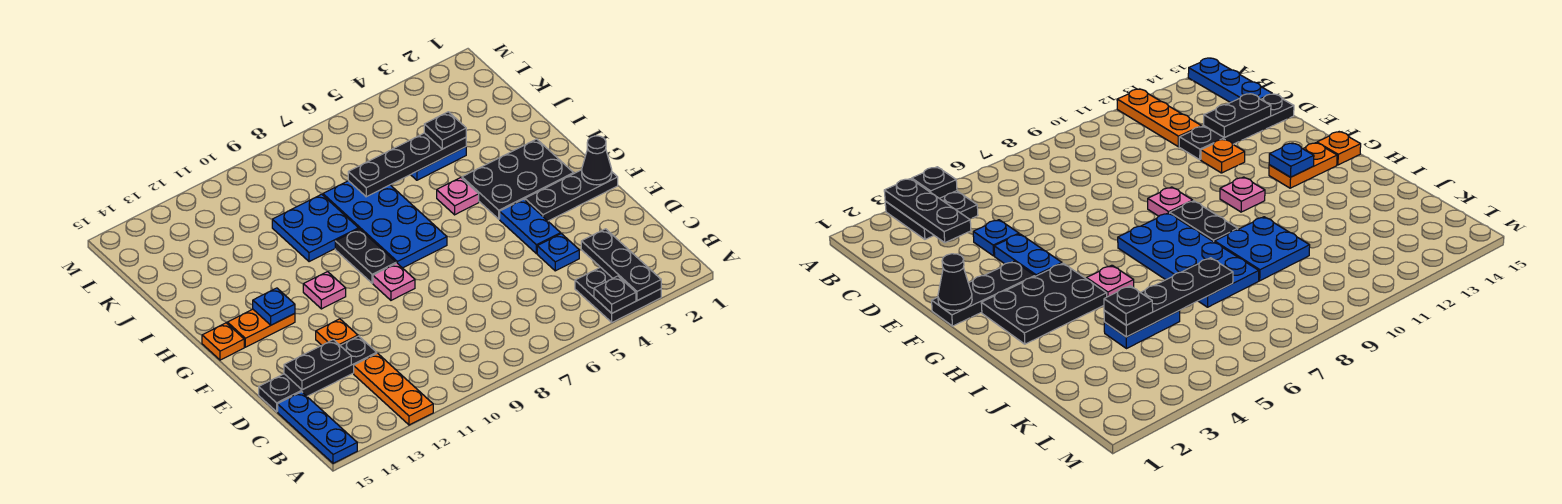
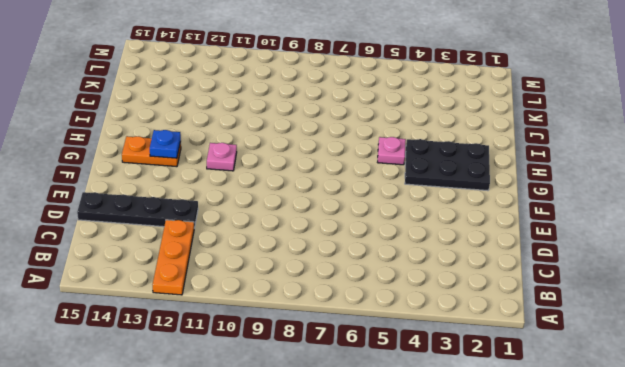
none -> black 2x2 plate [575,267,661,322]
none -> blue 1x3 plate [278,392,357,463]
none -> blue 1x1 plate [537,234,579,271]

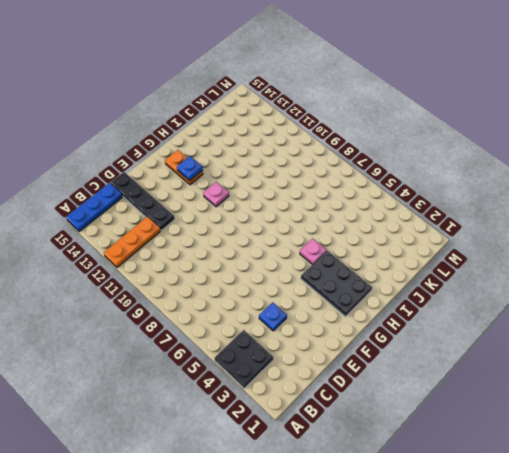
none -> blue 1x2 plate [500,199,561,254]
none -> orange 1x1 plate [316,319,358,345]
none -> black 1x3 plate [525,170,618,221]

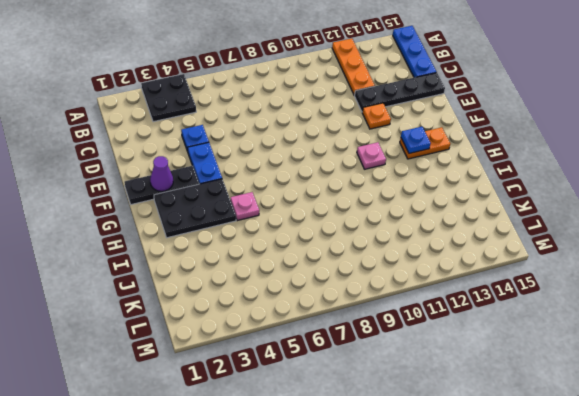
purple 1x1 cone [150,156,173,191] -> none
none -> pink 1x1 plate [373,263,415,300]
none -> blue 2x4 plate [323,181,447,268]
none -> black 1x2 plate [335,229,396,283]

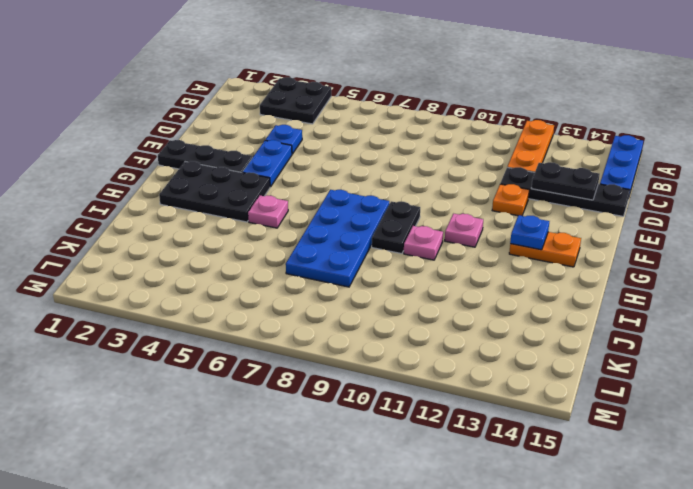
pink 1x1 plate [404,226,443,260] -> pink 1x1 plate moved to [373,263,415,300]
none -> orange 1x1 plate [202,323,244,360]
none -> blue 2x2 plate [272,194,359,262]
none -> blue 1x2 plate [411,147,466,180]

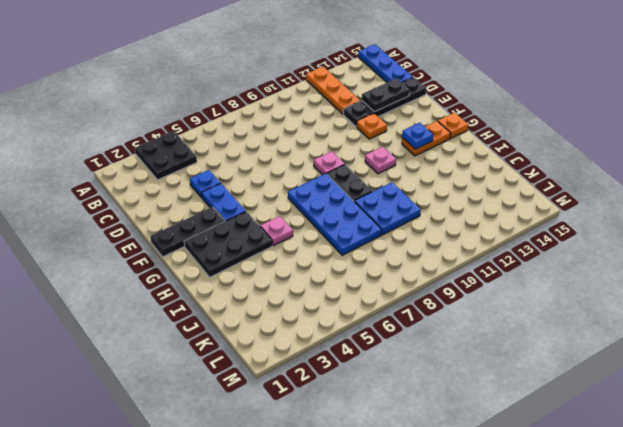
none -> blue 1x2 plate [411,147,466,180]
none -> black 1x3 plate [581,229,661,301]
none -> black 1x1 plate [594,276,636,313]

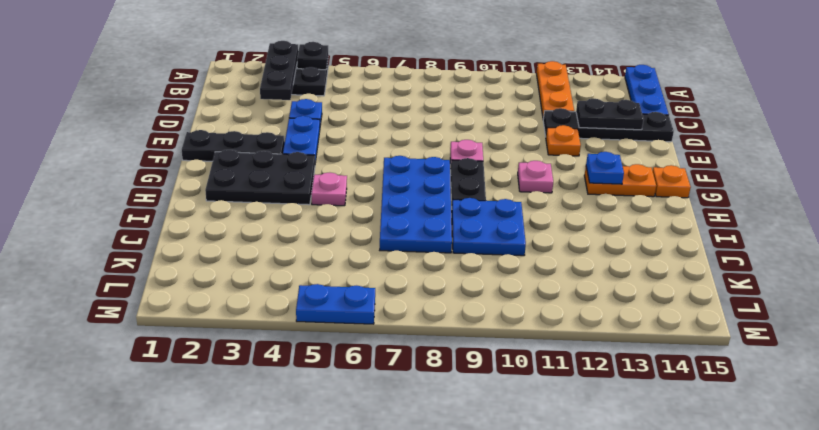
blue 1x2 plate [296,284,375,324] -> blue 1x2 plate moved to [411,147,466,180]
none -> black 1x1 cone [582,136,612,185]
none -> black 1x4 plate [348,133,466,197]
none -> black 1x1 plate [424,112,466,149]

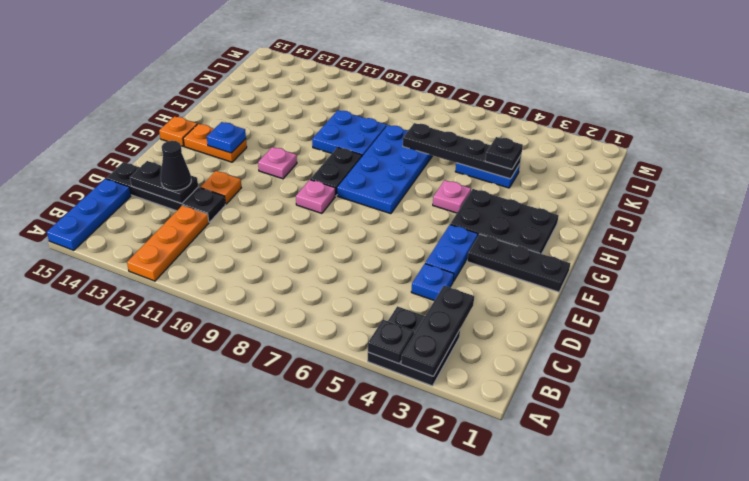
black 1x1 cone [161,141,191,191] -> black 1x1 cone moved to [582,136,612,185]

